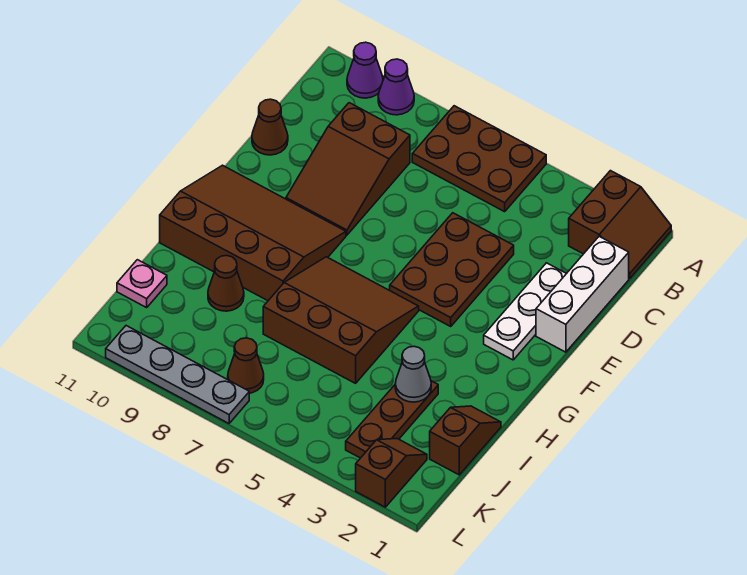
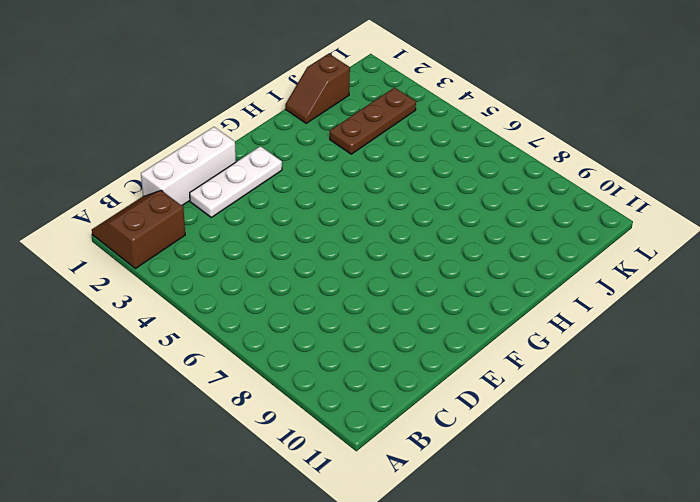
none -> brown 2x3 plate [412,106,546,212]
none -> purple 1x1 cone [378,59,414,115]
none -> purple 1x1 cone [347,42,383,98]

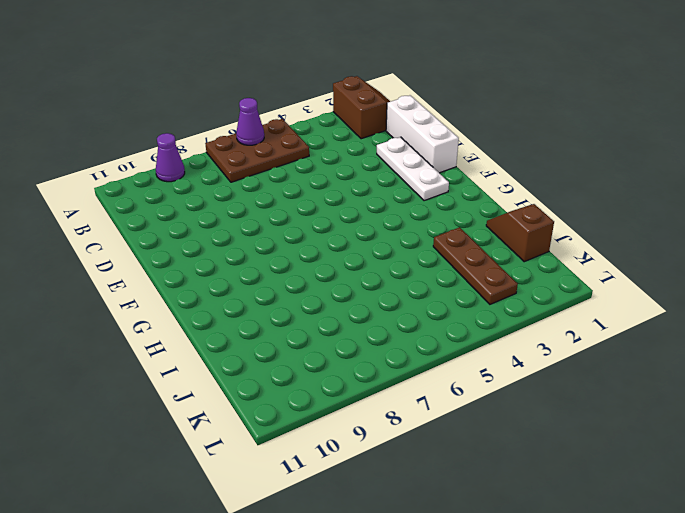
purple 1x1 cone [236,98,264,145] -> purple 1x1 cone moved to [347,42,383,98]
none -> brown 2x3 slope [286,103,410,235]
none -> brown 2x3 plate [390,213,514,326]
none -> brown 1x1 cone [252,99,288,155]

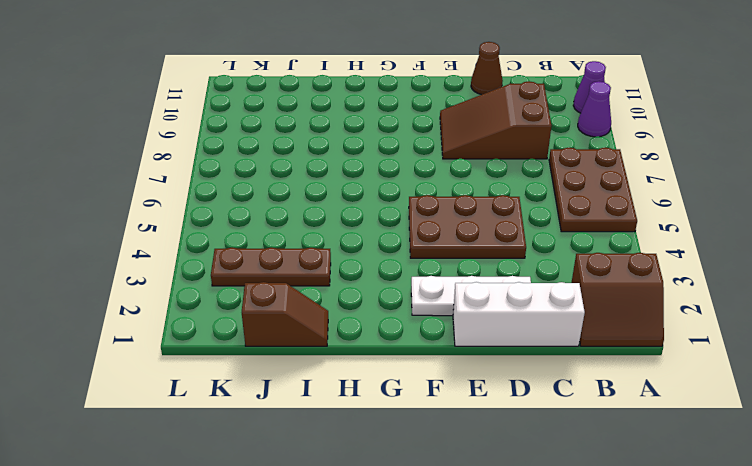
none -> brown 3x4 slope [160,165,346,301]
none -> brown 3x3 slope [263,257,419,383]
none -> brown 1x1 cone [208,255,244,311]

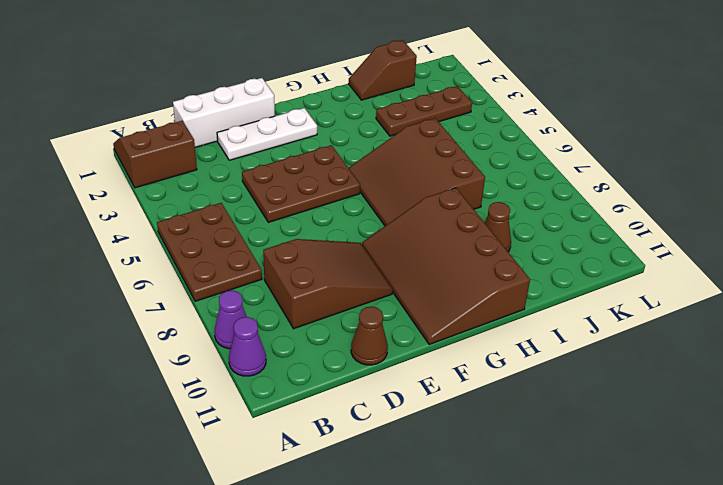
none -> pink 1x1 plate [117,260,167,308]
none -> brown 1x2 slope [356,439,427,507]
none -> brown 1x1 cone [228,338,264,393]

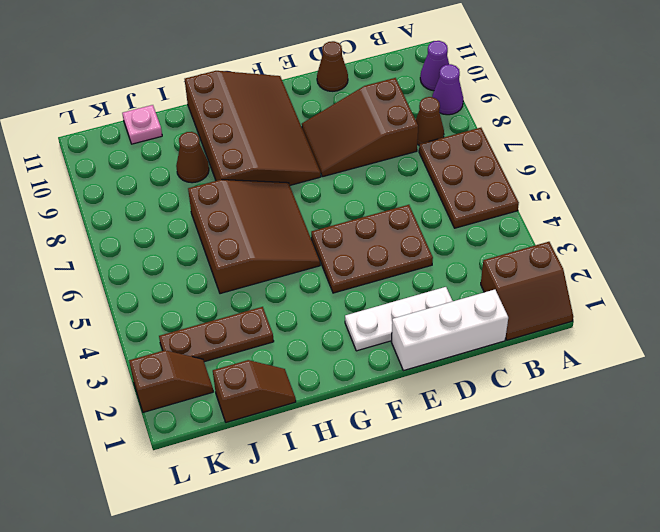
brown 1x1 cone [416,97,444,145] -> brown 1x1 cone moved to [228,338,264,393]
none -> grey 1x4 plate [106,326,249,423]
none -> grey 1x1 cone [395,346,431,402]

